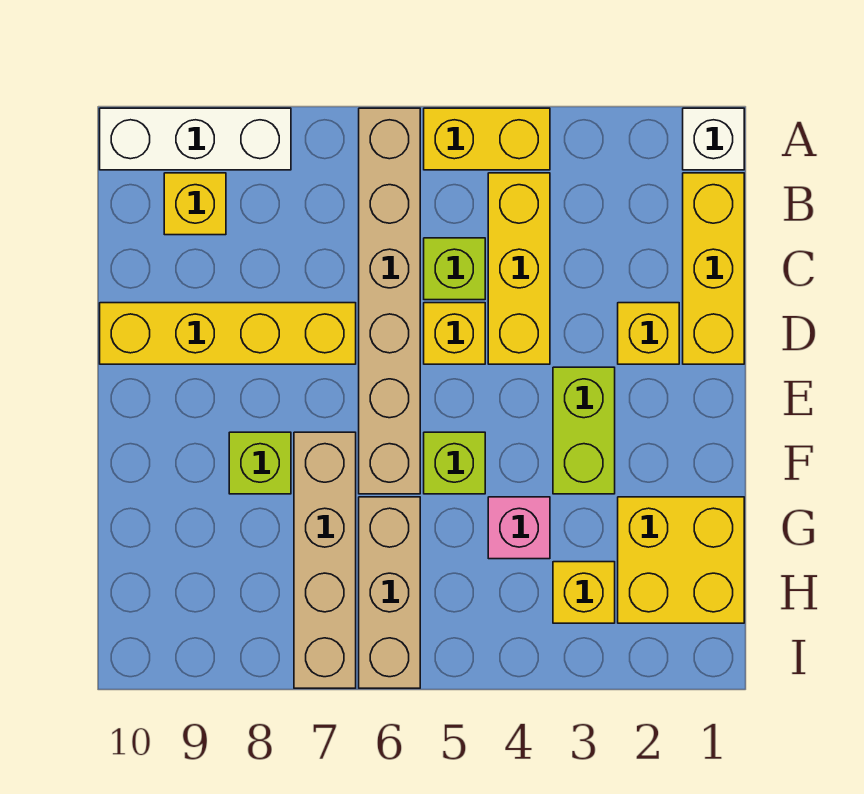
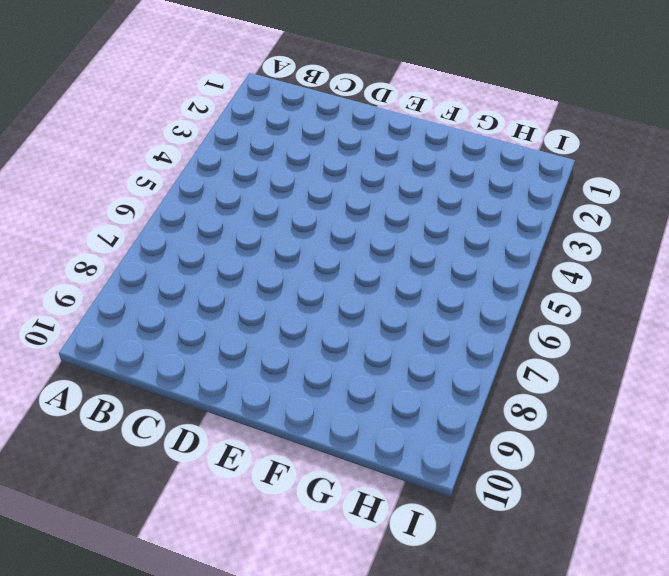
none -> white 1x1 brick [683,108,744,170]
none -> yellow 1x2 brick [424,108,550,170]
none -> tan 1x6 brick [359,108,420,494]

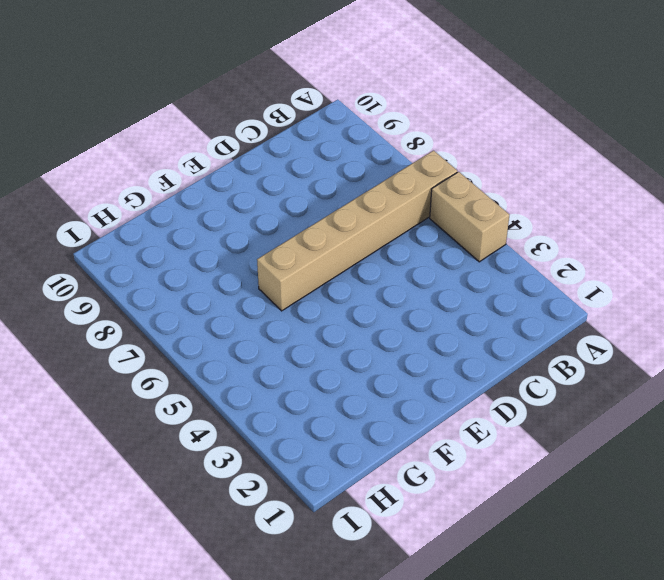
tan 1x2 brick [430,172,509,262] -> yellow 1x2 brick [424,108,550,170]
none -> white 1x1 brick [683,108,744,170]
none -> white 1x3 brick [100,108,291,170]
none -> yellow 1x3 brick [683,173,744,364]

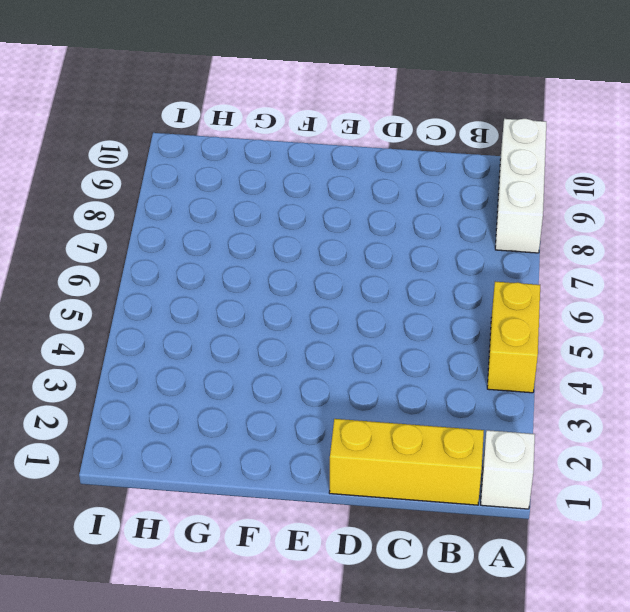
none -> tan 1x6 brick [359,108,420,494]
none -> yellow 1x3 brick [488,173,550,364]
none -> yellow 1x1 brick [164,173,226,235]

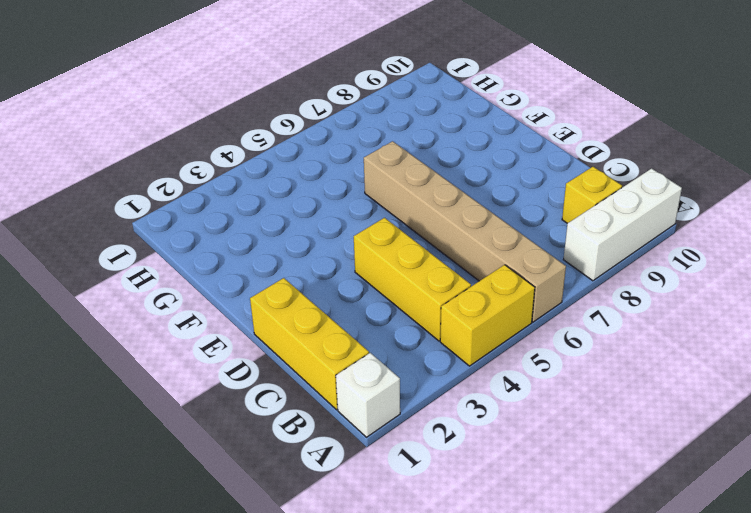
none -> lime 1x1 brick [424,238,485,300]
none -> yellow 1x1 brick [618,303,679,364]
none -> yellow 1x1 brick [424,303,485,364]

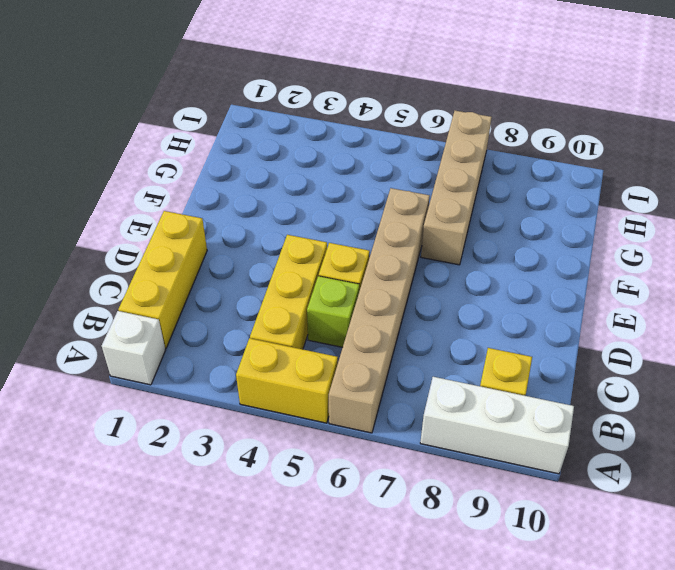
none -> yellow 1x1 brick [618,303,679,364]
none -> yellow 1x4 brick [100,303,356,364]
none -> lime 1x2 brick [553,367,615,494]

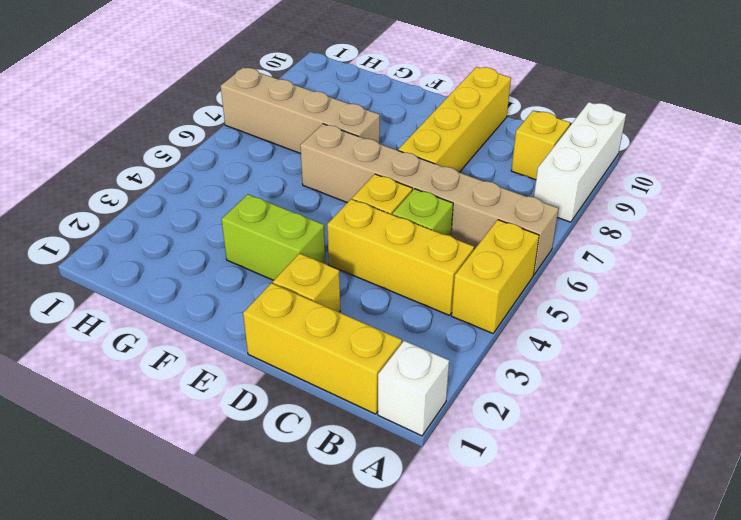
none -> lime 1x1 brick [424,432,485,494]
none -> lime 1x1 brick [229,432,291,494]
none -> yellow 2x2 brick [618,497,744,623]

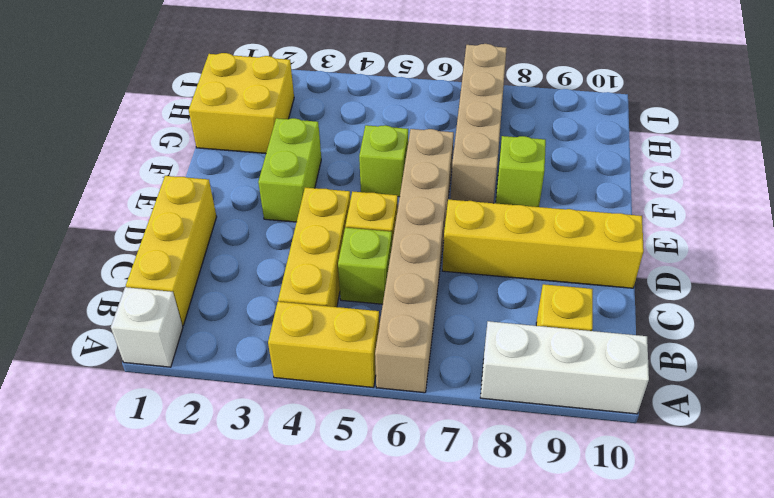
none -> yellow 1x1 brick [618,303,679,364]
none -> pink 1x1 brick [488,497,550,559]
none -> tan 1x3 brick [359,497,420,688]

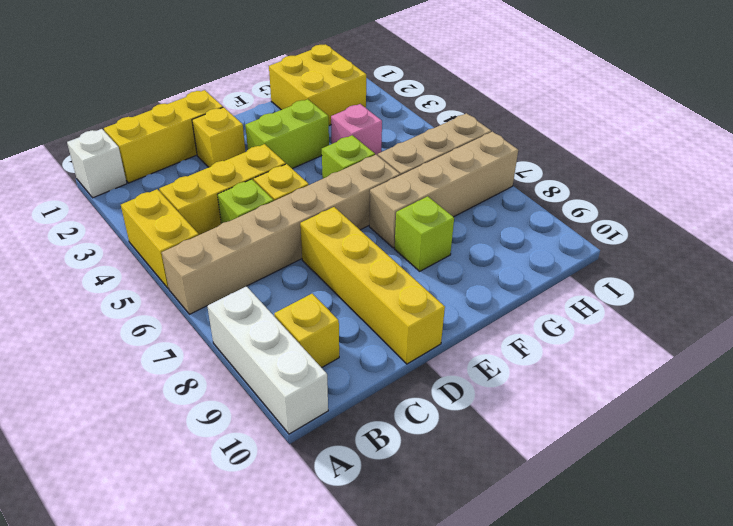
none -> yellow 1x1 brick [553,562,615,623]

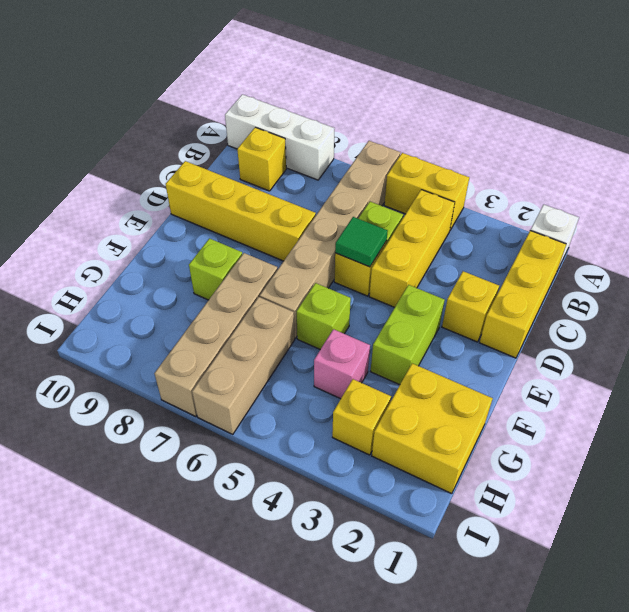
green 1x1 tile [335,217,388,267] -> none

